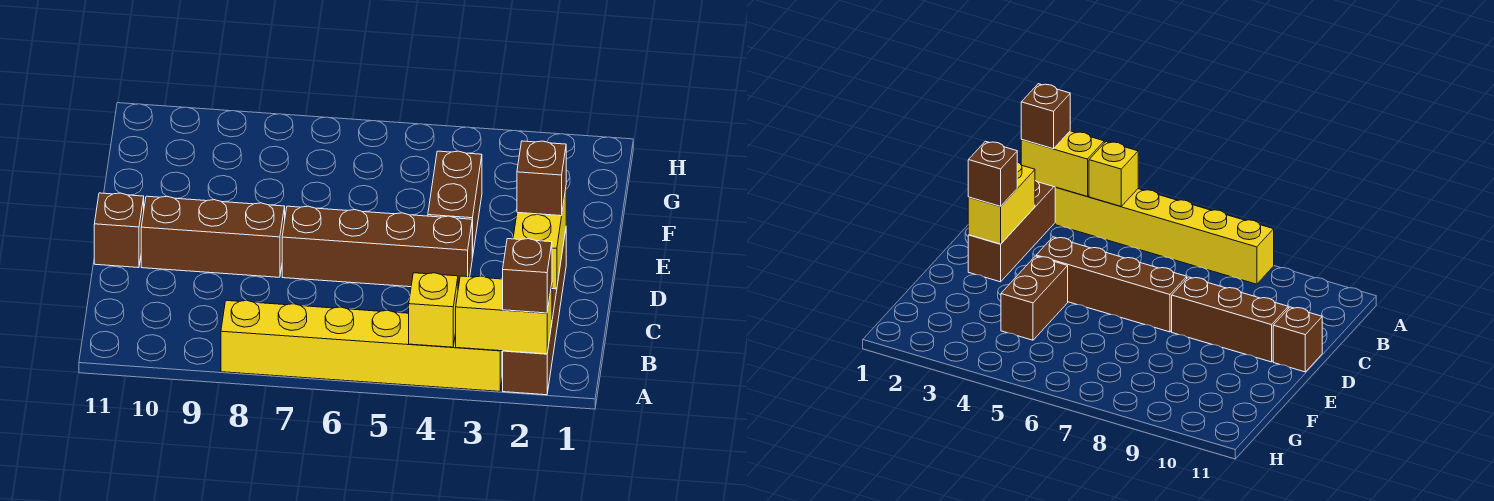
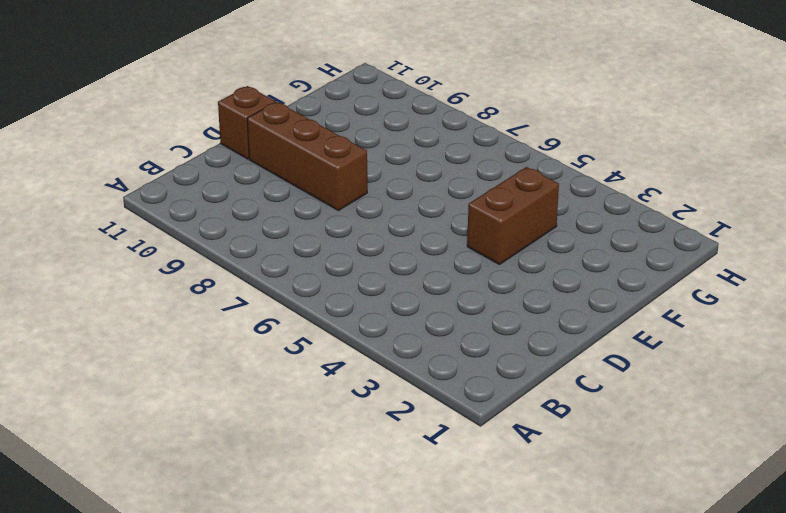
none -> brown 1x4 brick [503,230,566,395]
none -> yellow 1x6 brick [221,301,503,391]

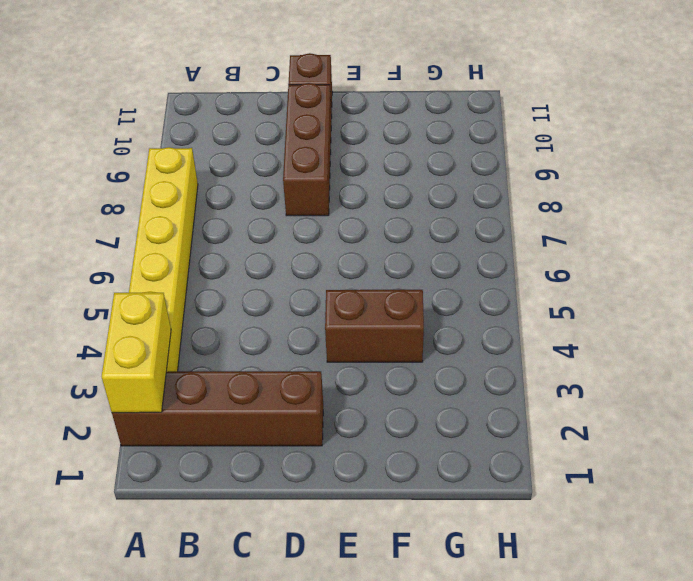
none -> brown 1x4 brick [282,206,472,288]
none -> yellow 1x1 brick [409,273,458,347]

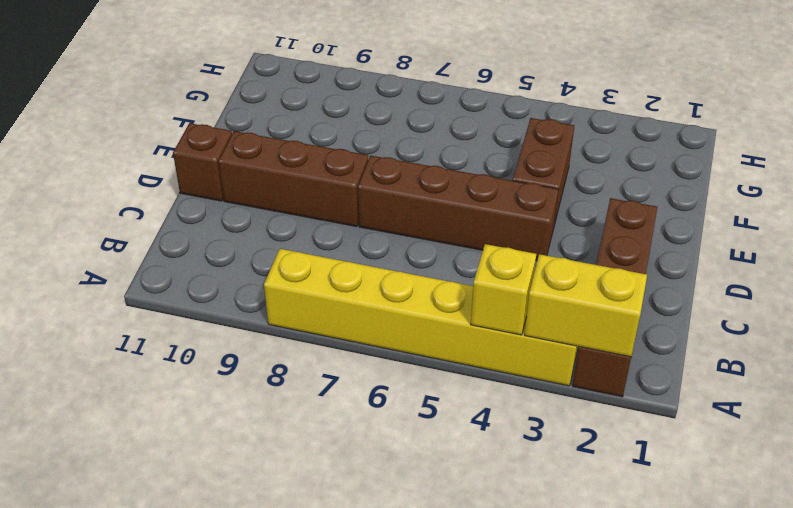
none -> yellow 1x2 brick [513,189,566,289]
none -> brown 1x1 brick [503,239,552,313]

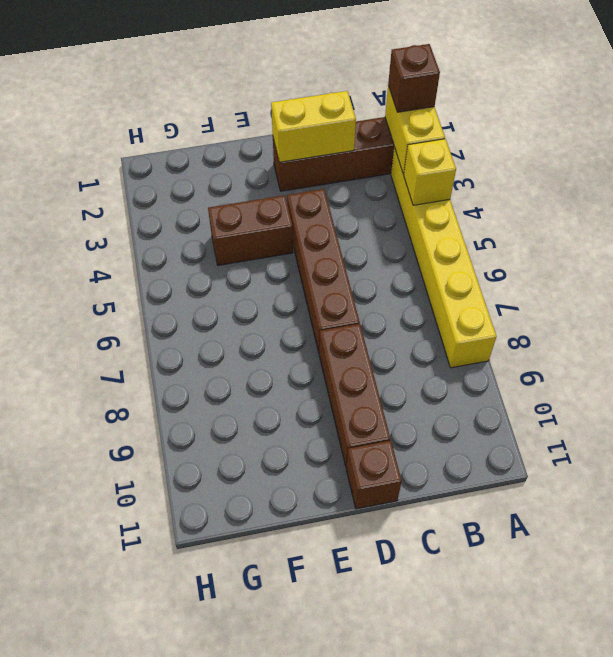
none -> brown 1x1 brick [517,141,566,216]

